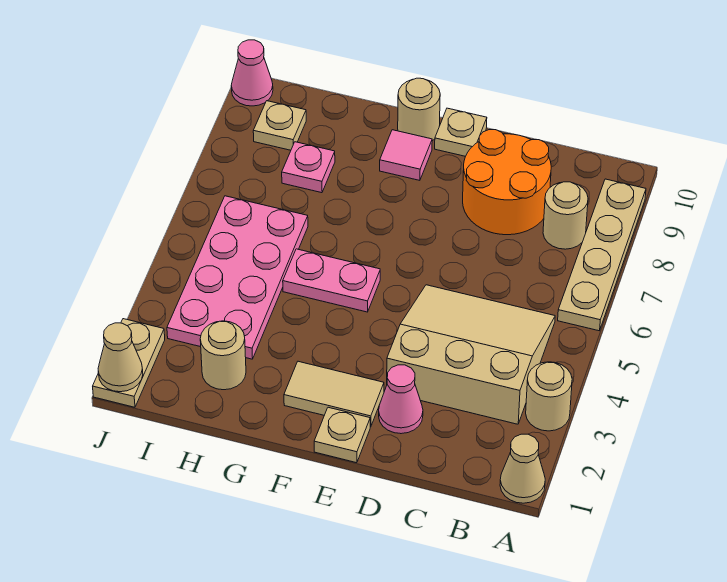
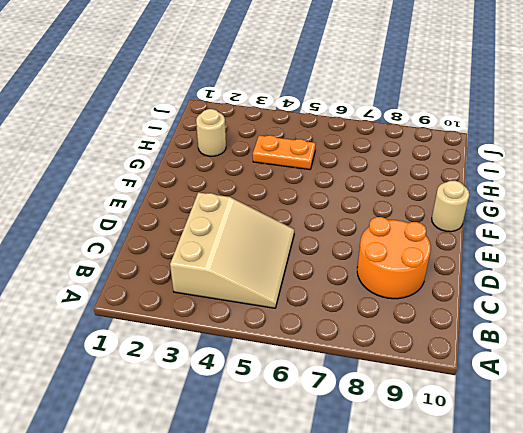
orange 1x2 plate [253,135,316,170] -> pink 2x4 plate [167,196,308,359]
none -> tan 1x1 cone [500,434,545,503]
none -> tan 1x1 round brick [526,362,572,431]
none -> tan 1x4 plate [558,179,646,331]

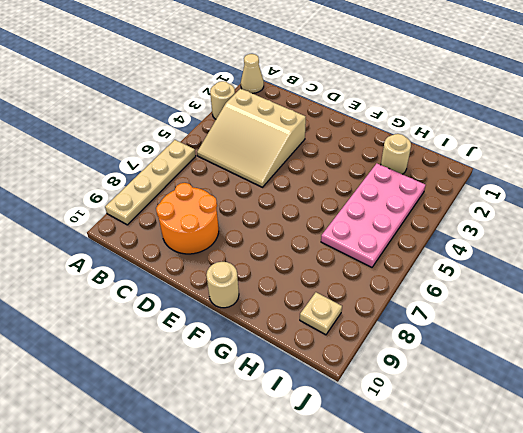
none -> tan 1x1 round brick [543,182,588,249]
none -> pink 1x1 cone [379,365,423,434]
none -> tan 1x1 plate [314,407,370,463]

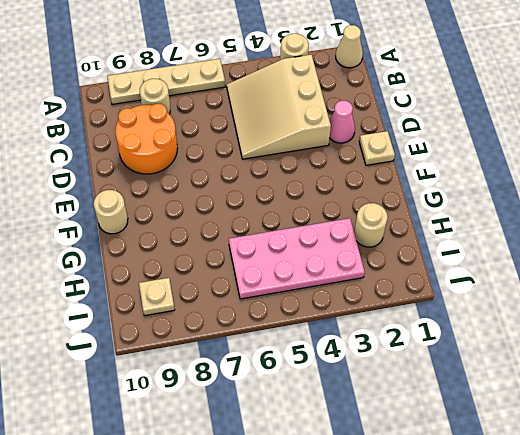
none -> tan 1x2 tile [284,361,384,427]
none -> tan 1x1 plate [435,108,487,156]
none -> pink 1x2 plate [283,249,380,312]

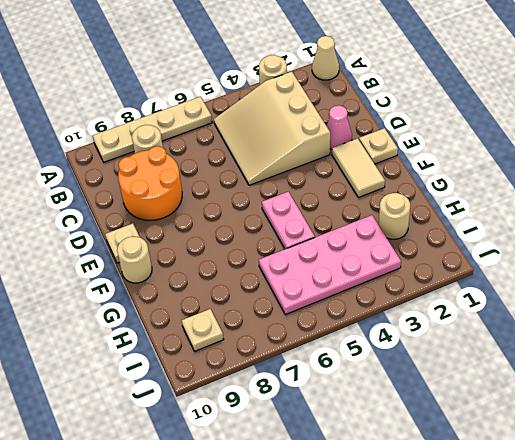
none -> pink 1x1 tile [380,130,432,180]
none -> pink 1x1 plate [282,142,335,193]
none -> tan 1x2 plate [93,319,165,407]

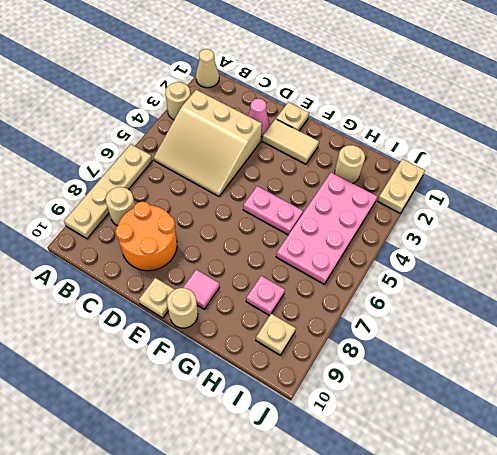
none -> pink 1x1 cone [231,40,273,106]
none -> tan 1x1 cone [98,323,143,392]

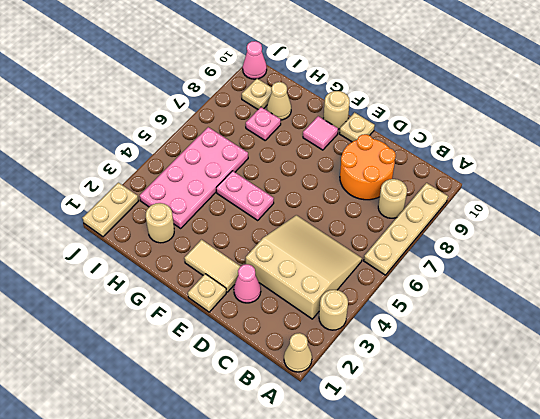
tan 1x1 cone [267,82,291,120] -> tan 1x1 cone moved to [98,323,143,392]

